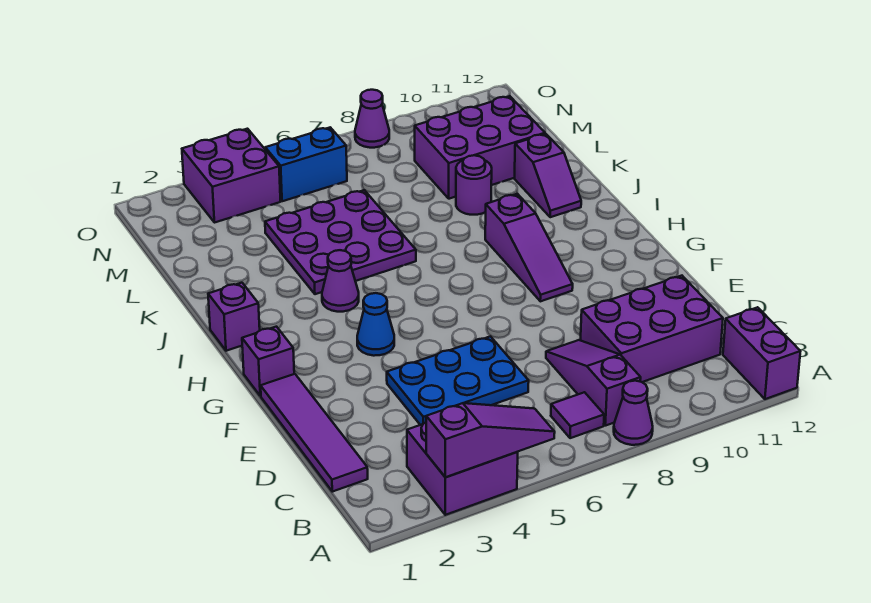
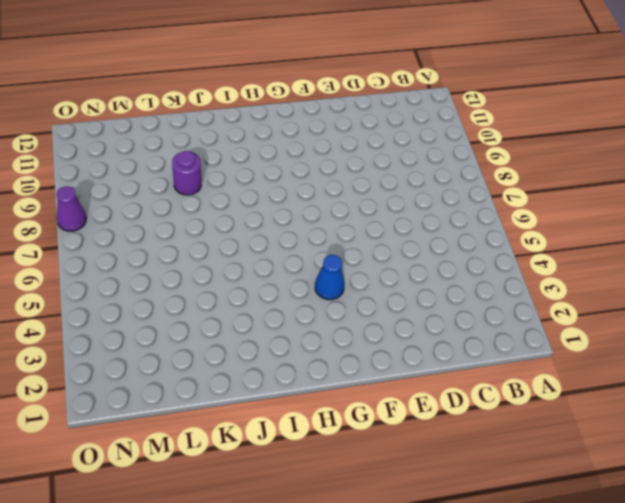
none -> purple 2x2 brick [407,423,518,515]
none -> purple 1x1 cone [614,381,653,445]
none -> purple 1x2 brick [723,307,801,399]

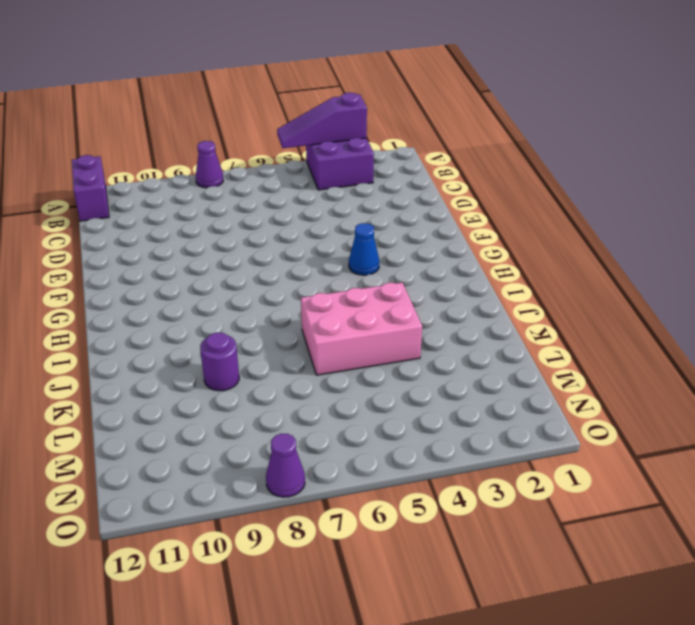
pink 2x3 brick [301,283,422,375] -> purple 3x3 plate [265,190,416,294]
none -> purple 1x1 tile [551,392,604,438]
none -> purple 1x3 slope [546,340,641,426]
none -> purple 1x4 tile [261,374,368,492]

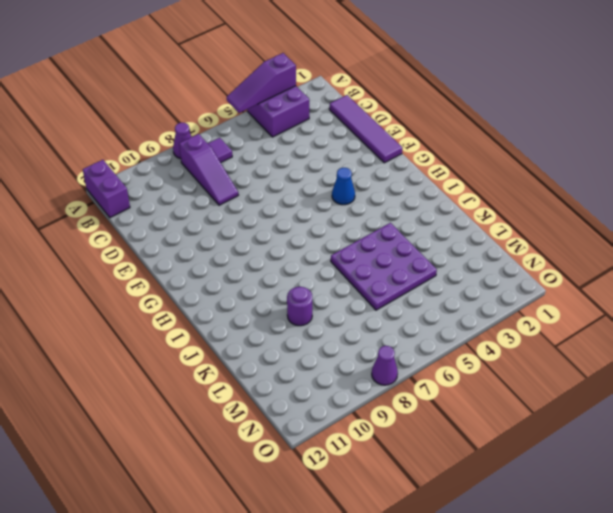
none -> purple 2x3 brick [581,276,723,382]
none -> blue 2x3 plate [387,336,529,425]
none -> purple 1x1 brick [242,327,294,396]

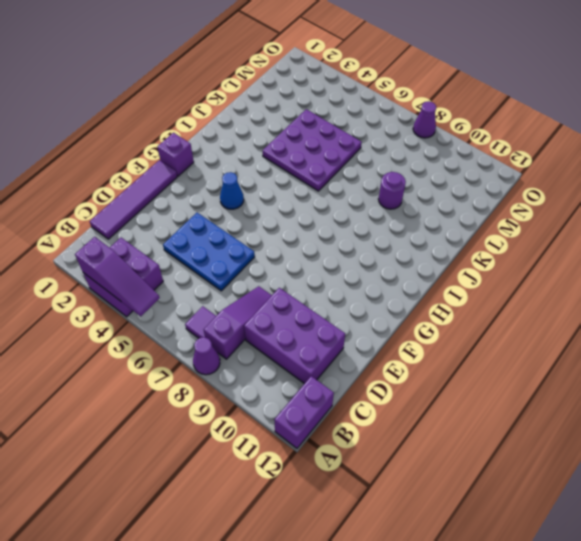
none -> purple 1x3 slope [485,194,573,301]
none -> purple 1x1 brick [208,283,260,351]
none -> purple 1x1 cone [322,250,359,312]

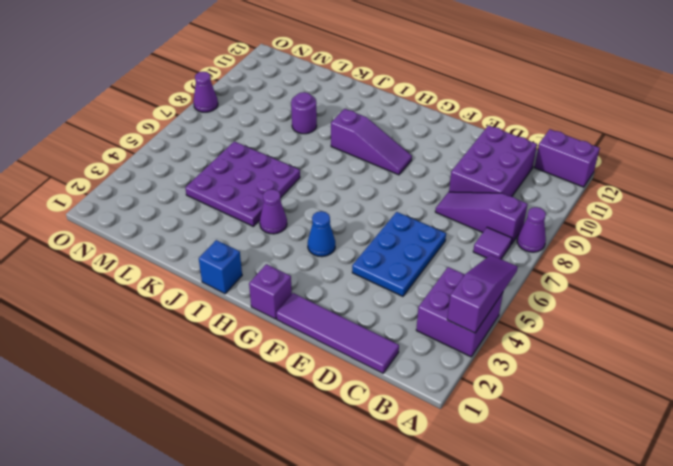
blue 1x1 brick [199,240,242,294] -> purple 1x1 brick [208,283,260,351]
none -> purple 1x2 slope [515,134,581,217]
none -> purple 2x3 brick [415,96,545,199]
none -> purple 2x2 brick [182,129,281,223]

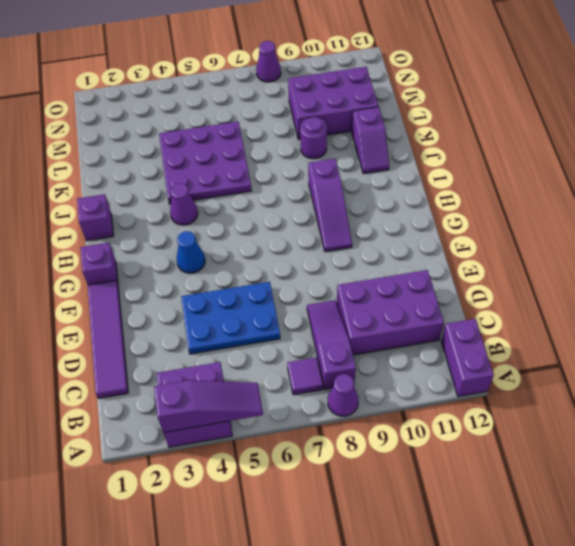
none -> purple 2x2 brick [182,129,281,223]
none -> blue 1x2 brick [265,127,347,201]

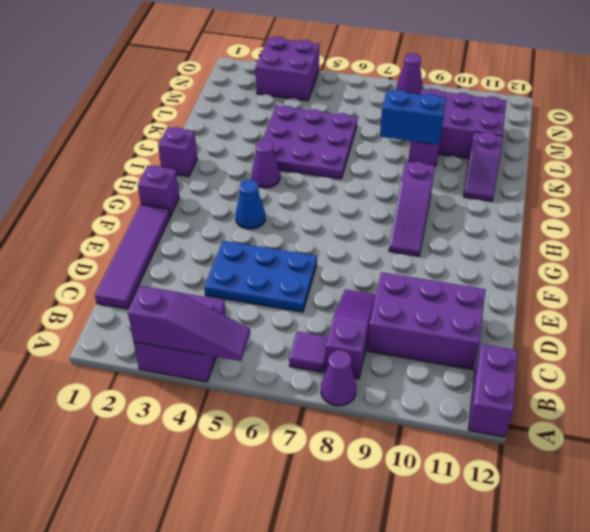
blue 1x2 brick [380,90,446,145] -> blue 1x2 brick moved to [265,127,347,201]

